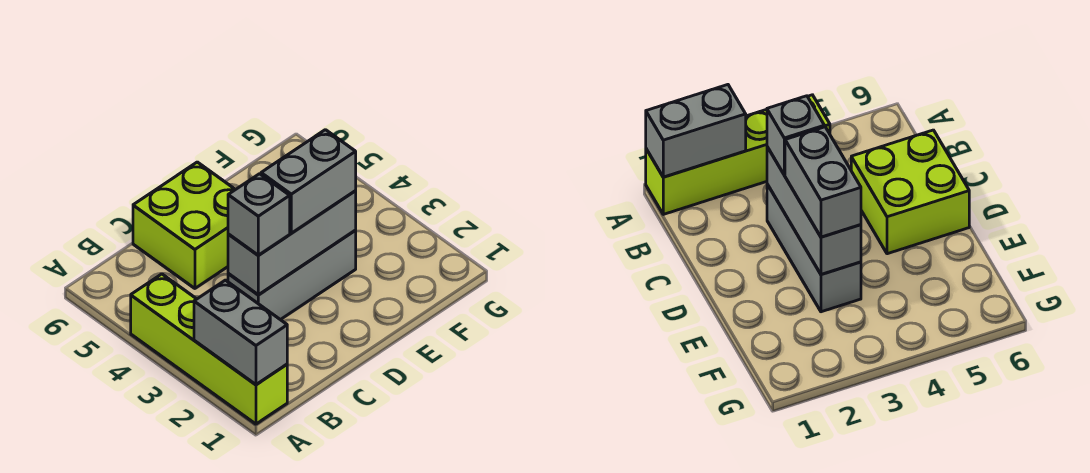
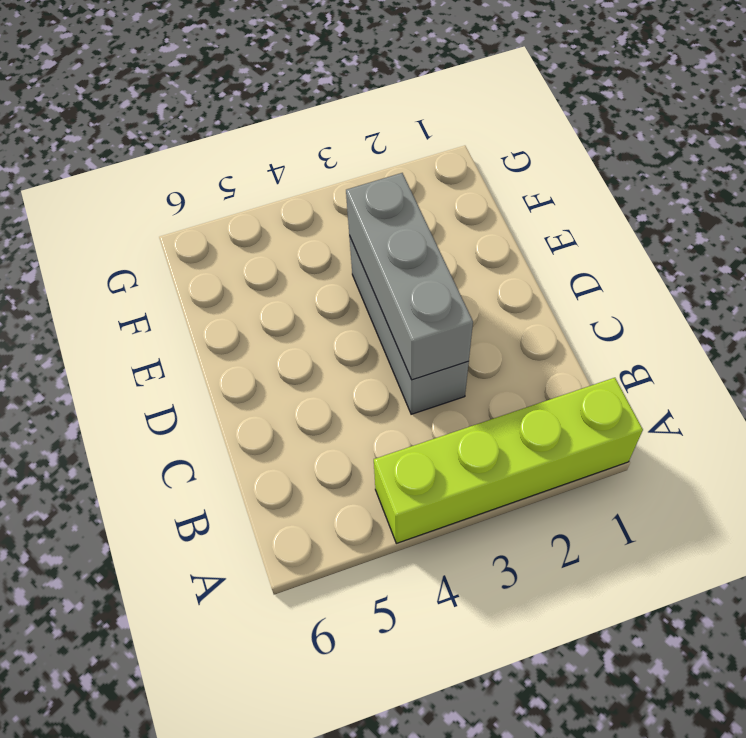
none -> lime 2x2 brick [133,162,235,288]
none -> grey 1x2 brick [194,280,287,384]

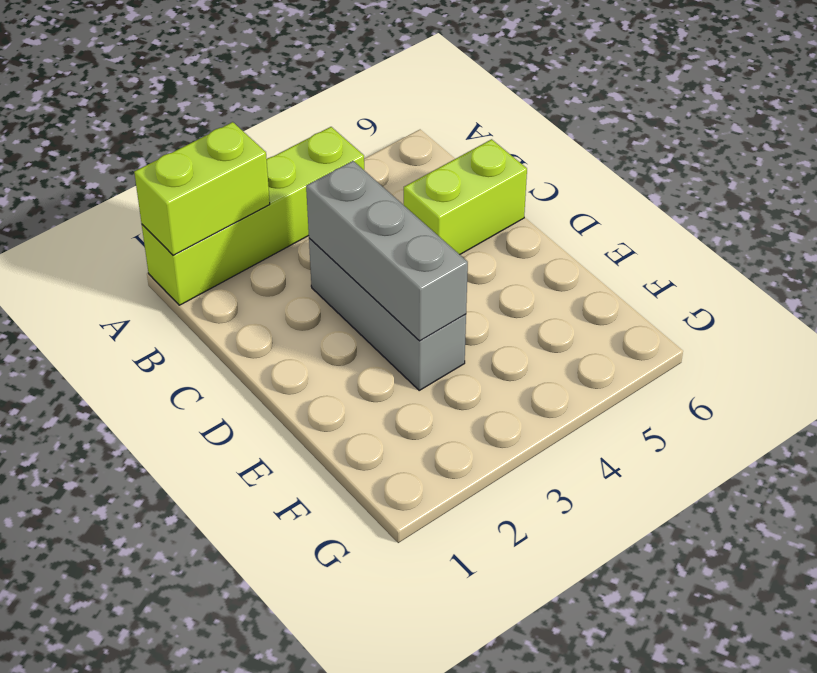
lime 1x2 brick [134,122,270,255] -> grey 1x2 brick [194,280,287,384]
lime 1x2 brick [404,139,527,254] -> lime 2x2 brick [133,162,235,288]
none -> grey 1x1 brick [228,174,290,255]
none -> grey 1x2 brick [261,130,356,233]

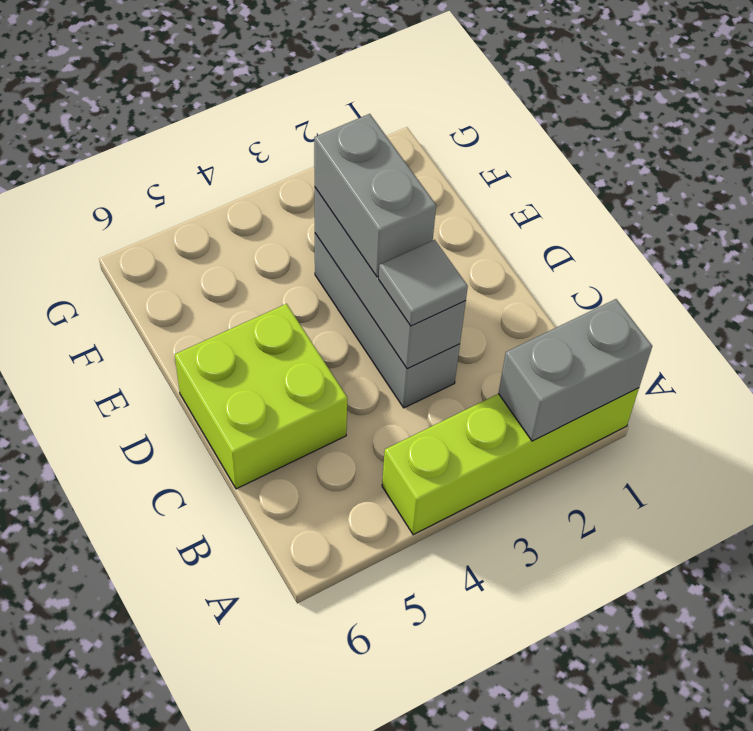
grey 1x1 tile [379,240,468,326] -> grey 1x1 brick [228,174,290,255]

